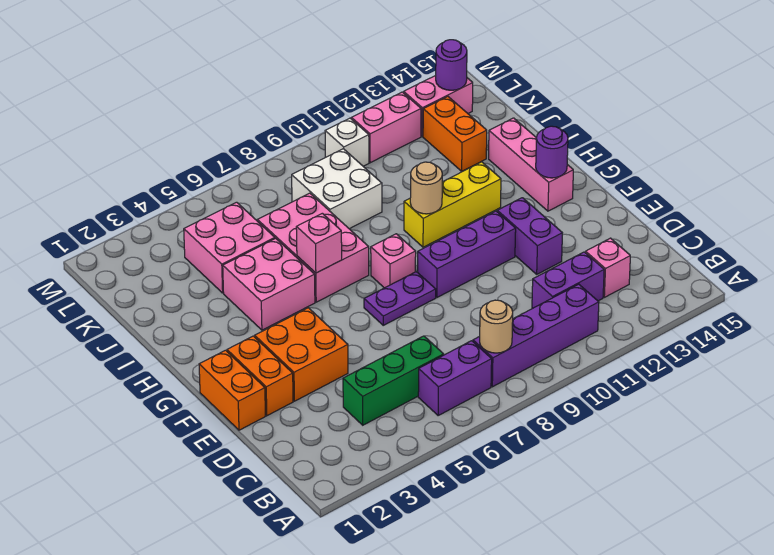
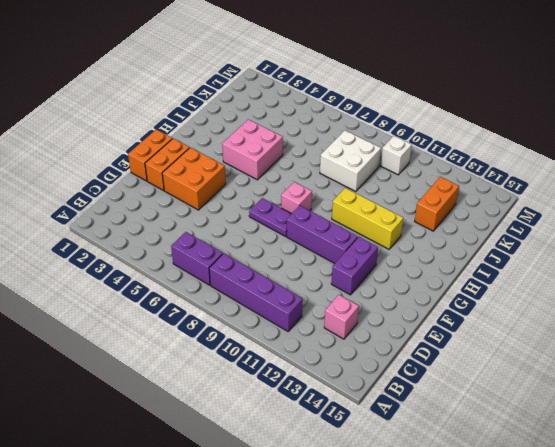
none -> green 1x3 brick [343,336,444,425]
none -> purple 1x2 brick [532,252,604,308]
none -> pink 1x3 brick [489,118,573,211]

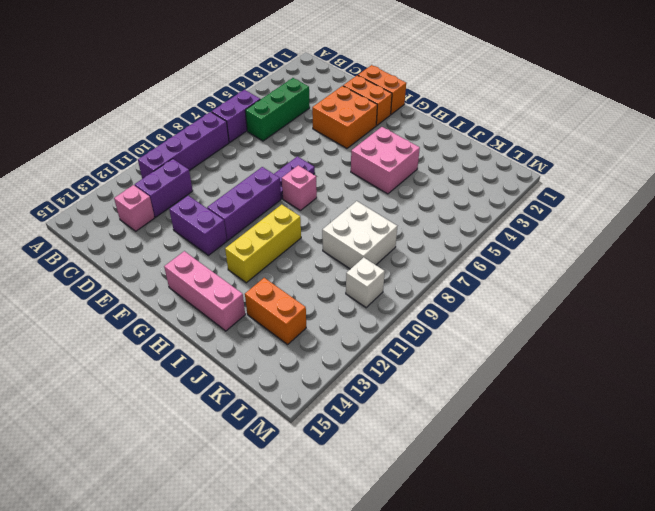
none -> pink 2x3 brick [258,193,369,302]
none -> pink 2x2 brick [184,202,275,293]
none -> pink 1x2 brick [351,92,421,163]

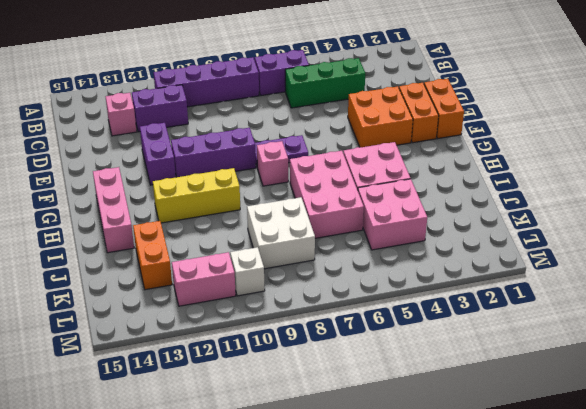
none -> pink 1x2 brick [404,76,473,136]
none -> tan 1x1 round brick [480,300,513,353]
none -> purple 1x1 round brick [536,126,568,178]

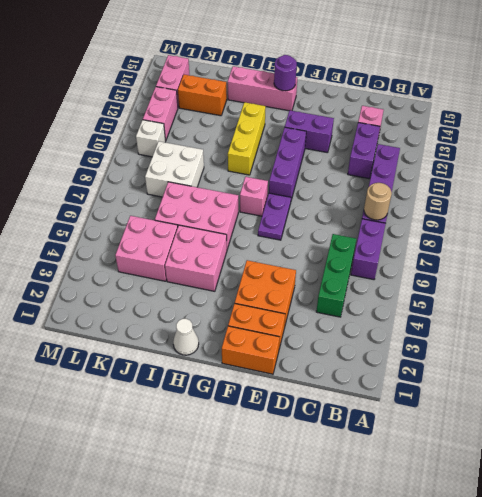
white 1x1 cone [173,319,199,355] -> none
none -> pink 1x1 brick [296,213,342,273]
none -> tan 1x1 round brick [410,162,442,214]
none -> purple 1x1 round brick [436,40,467,90]

